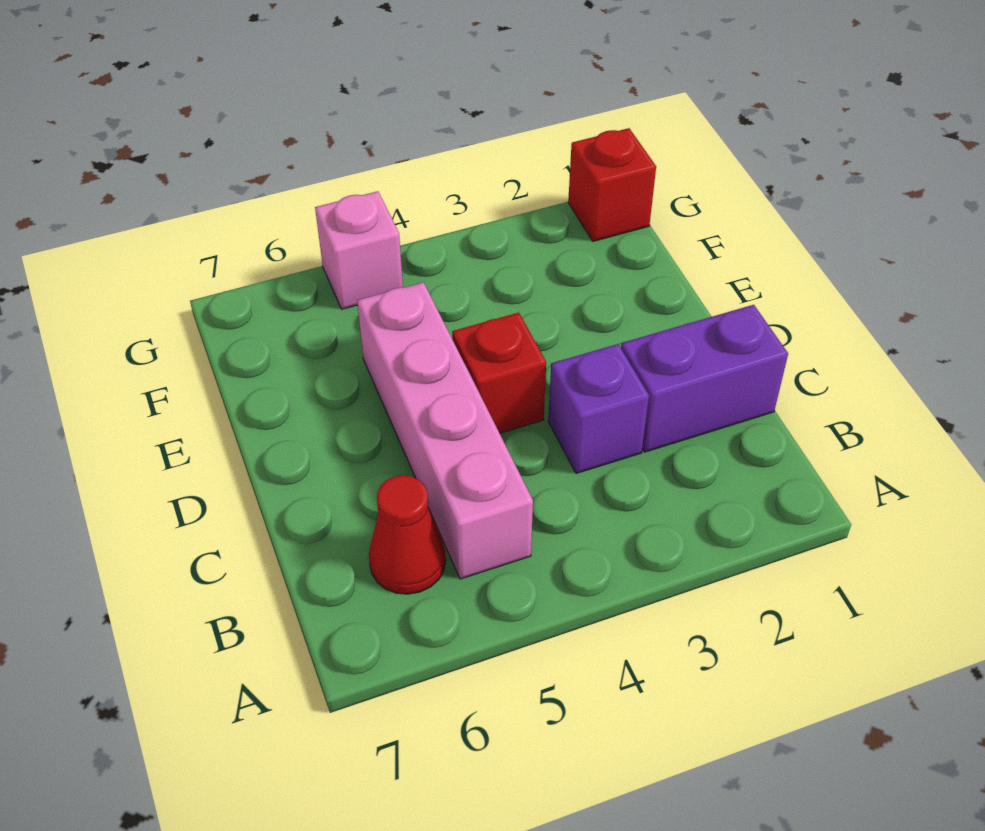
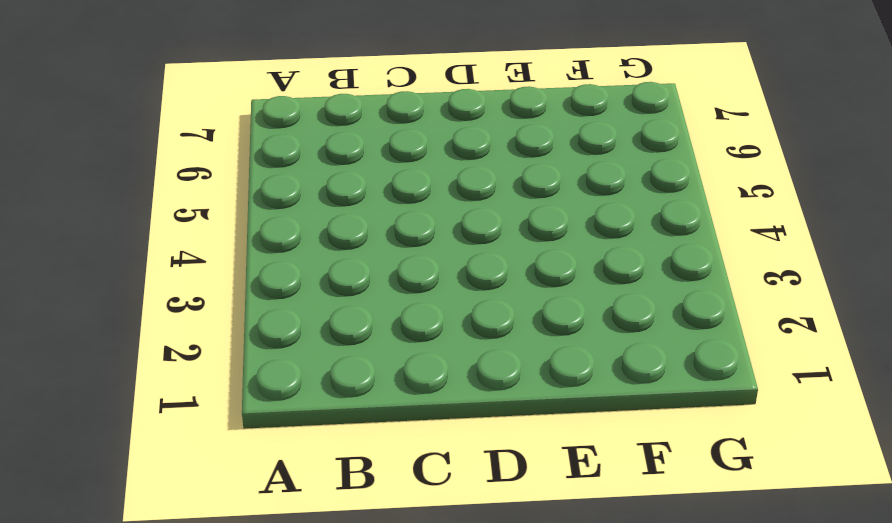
none -> pink 1x4 brick [357,282,533,579]
none -> red 1x1 cone [369,475,446,594]

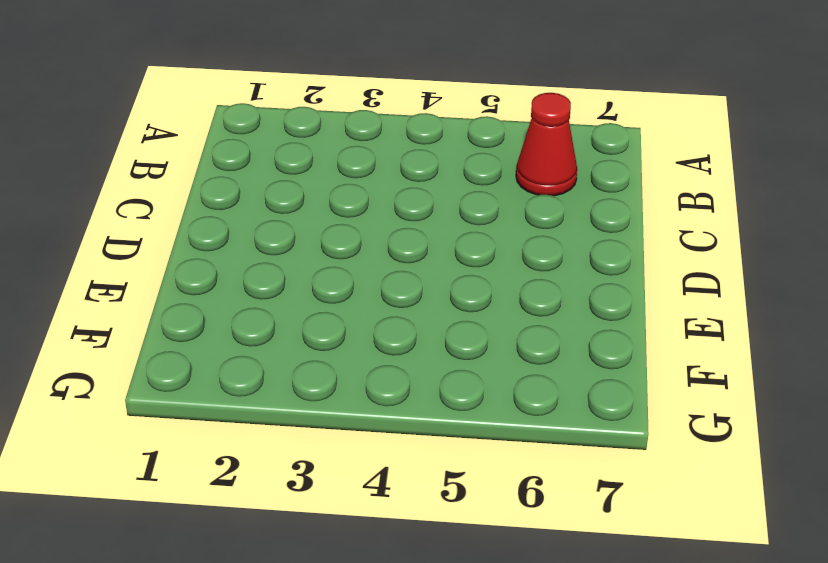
none -> pink 1x4 brick [357,282,533,579]
none -> purple 1x2 brick [621,305,788,452]

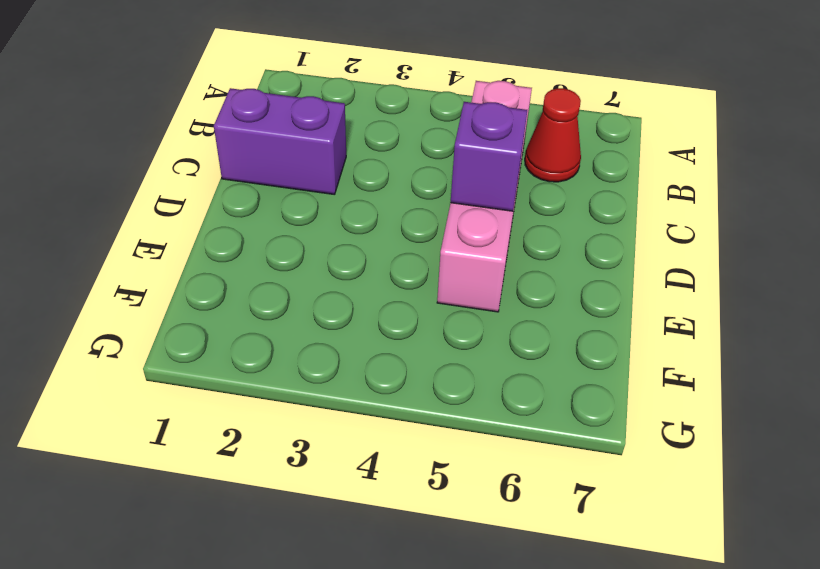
purple 1x1 brick [451,102,527,211] -> purple 1x1 brick moved to [548,344,649,473]
none -> red 1x1 brick [452,313,546,433]
none -> red 1x1 brick [568,128,656,241]

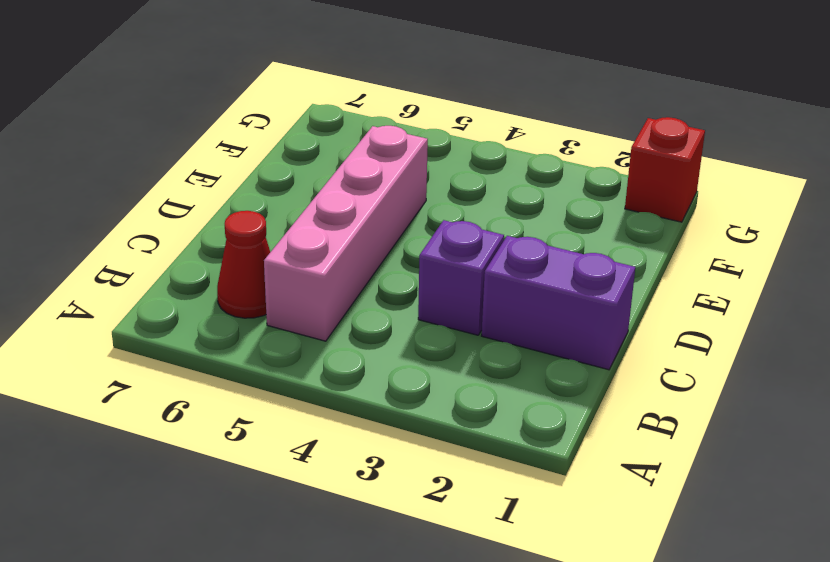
none -> red 1x1 brick [452,313,546,433]
none -> pink 1x1 brick [315,191,403,309]

